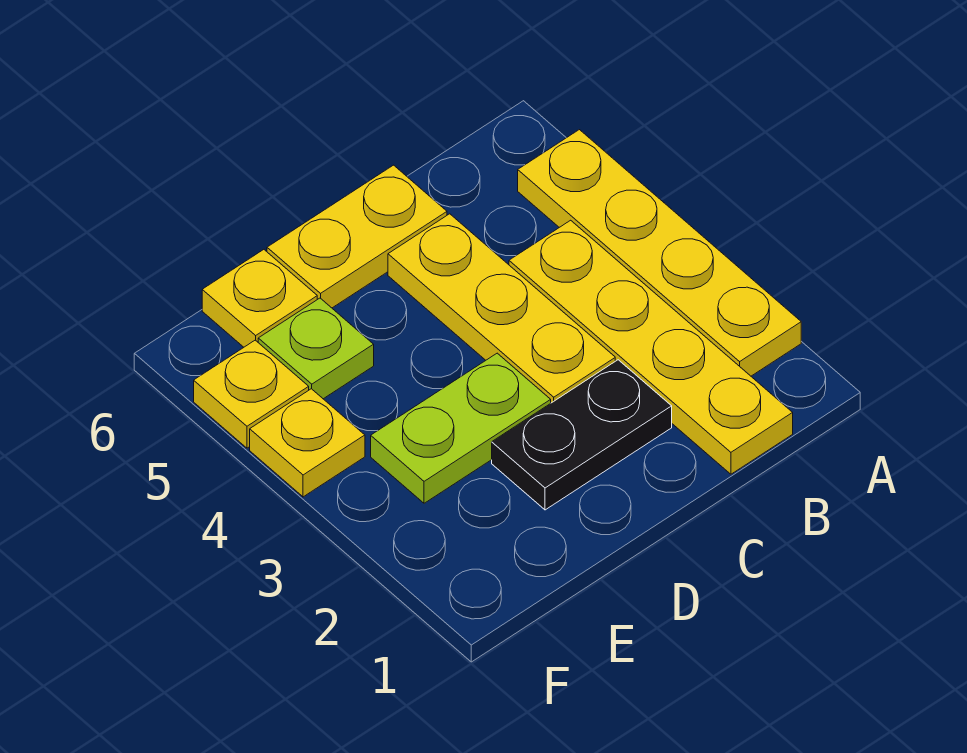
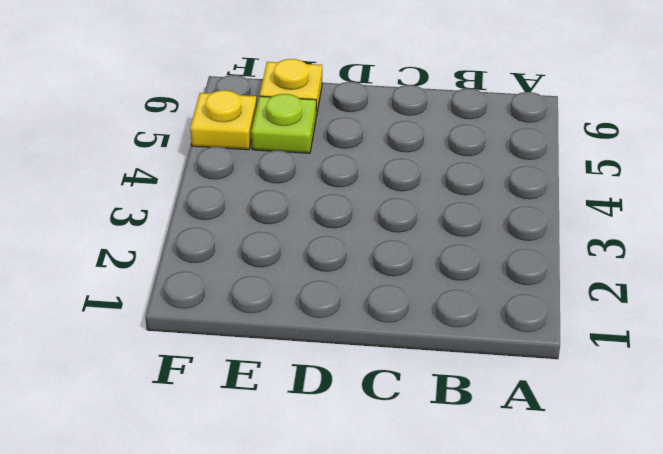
none -> yellow 1x4 plate [518,130,801,376]
none -> yellow 1x4 plate [509,220,793,474]

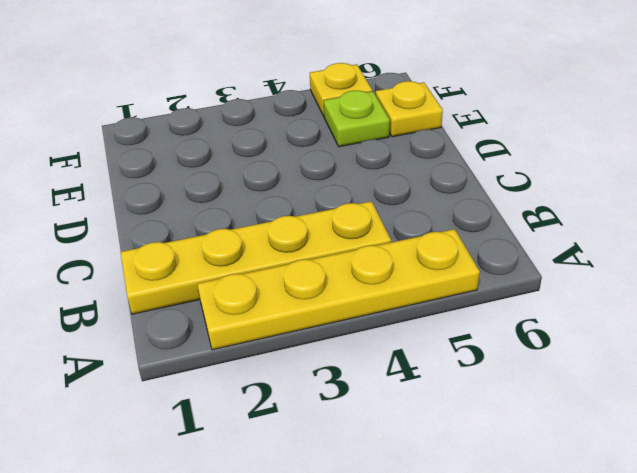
none -> black 1x2 plate [492,360,672,510]
none -> yellow 1x3 plate [388,214,615,403]

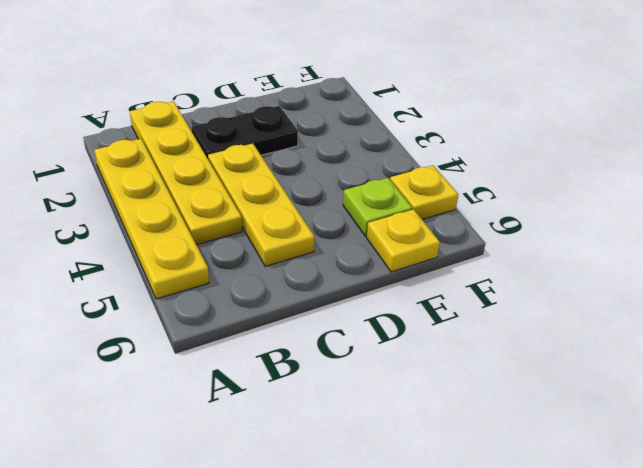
none -> yellow 1x2 plate [267,165,447,308]
none -> lime 1x2 plate [371,353,551,503]

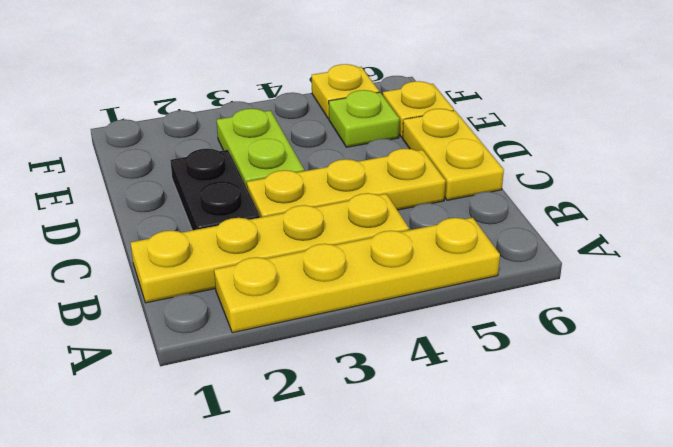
none -> yellow 1x1 plate [250,389,365,497]

